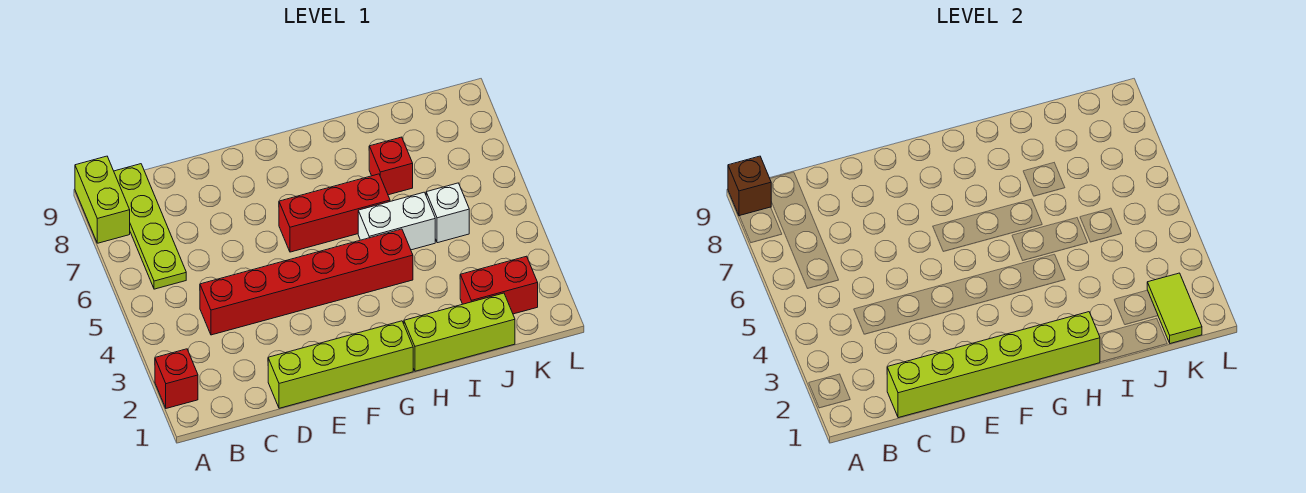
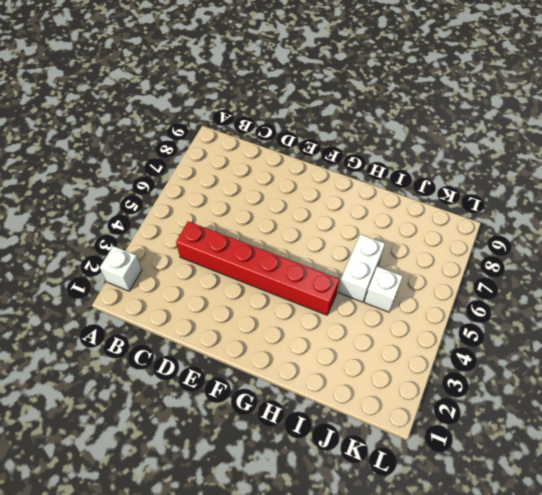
white 1x1 brick [100,246,142,291] -> red 1x1 brick [155,349,198,408]
white 1x2 brick [339,234,385,302] -> white 1x2 brick turned to [358,192,435,250]
none -> lime 1x2 brick [75,156,130,243]
none -> lime 1x4 plate [114,164,186,289]
none -> lime 1x4 brick [268,321,413,408]

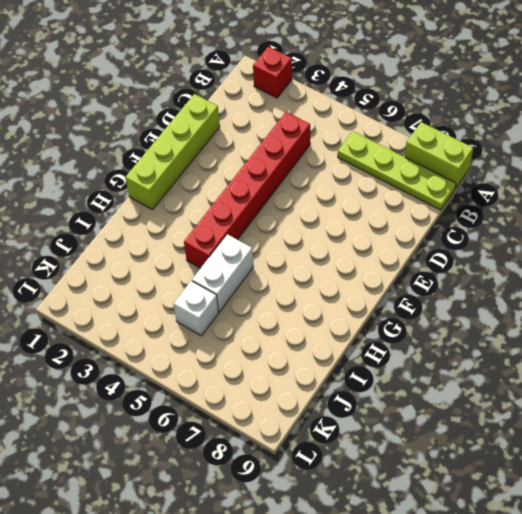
none -> red 1x3 brick [279,174,390,252]
none -> lime 1x3 brick [404,293,515,371]
none -> red 1x1 brick [369,137,413,195]

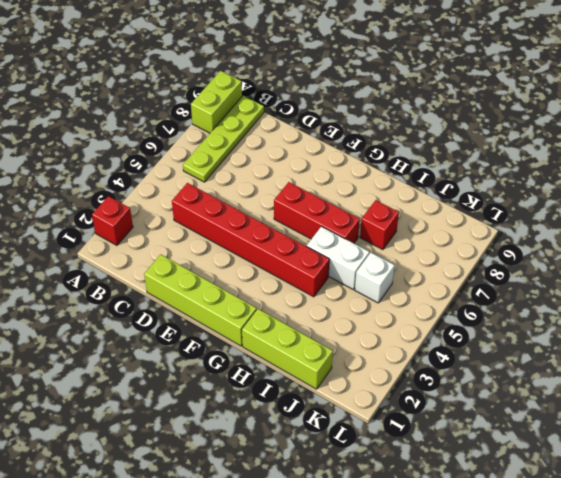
none -> red 1x2 brick [460,256,538,314]
none -> brown 1x1 brick [728,156,771,216]
none -> lime 1x6 brick [887,312,1100,418]

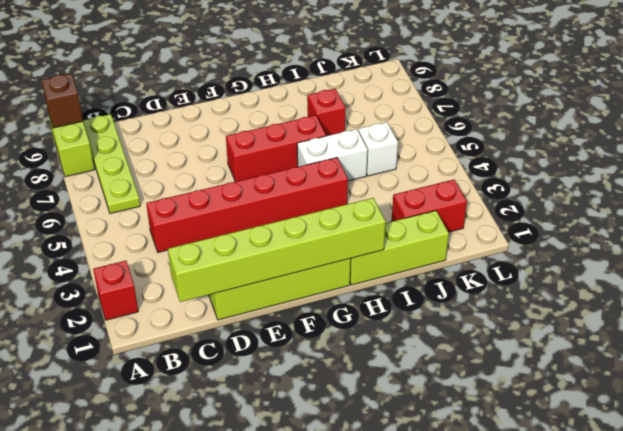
none -> lime 1x2 tile [1147,273,1202,344]

